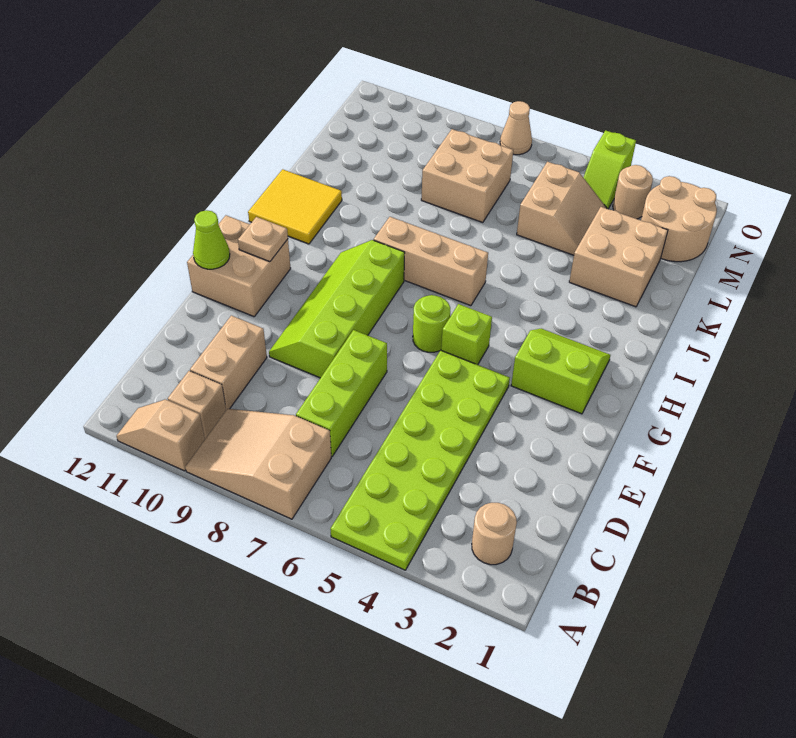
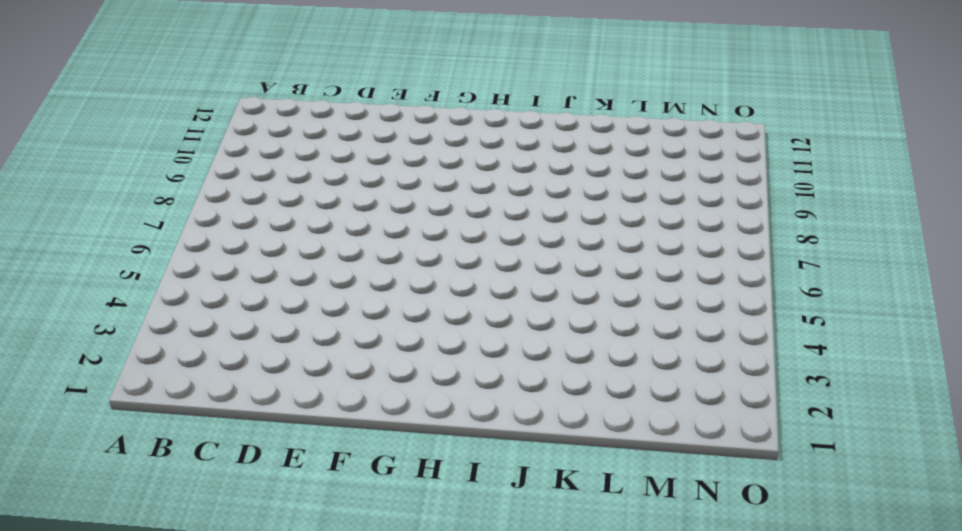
none -> lime 2x6 plate [330,350,510,570]
none -> tan 2x3 slope [185,409,331,519]
none -> tan 1x2 slope [116,399,205,471]

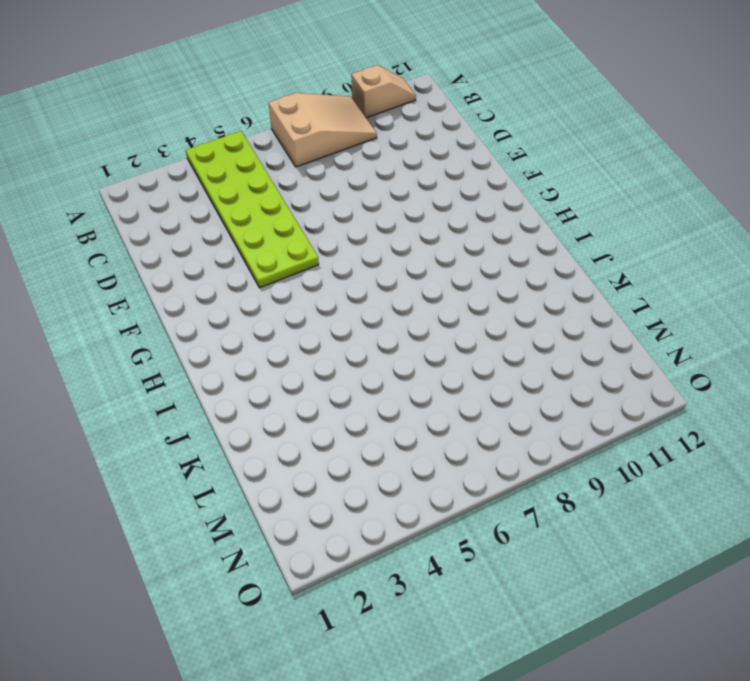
none -> tan 1x1 round brick [472,503,517,565]
none -> tan 1x1 brick [168,371,226,439]
none -> lime 1x3 brick [296,330,387,456]

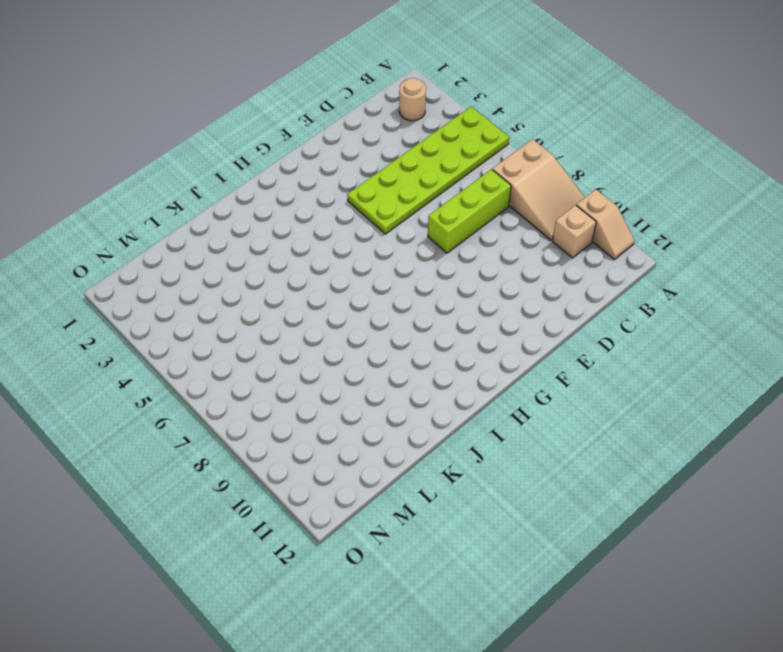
none -> tan 1x2 brick [190,316,267,410]
none -> lime 2x4 slope [269,240,405,378]
none -> tan 2x2 brick [187,215,291,317]

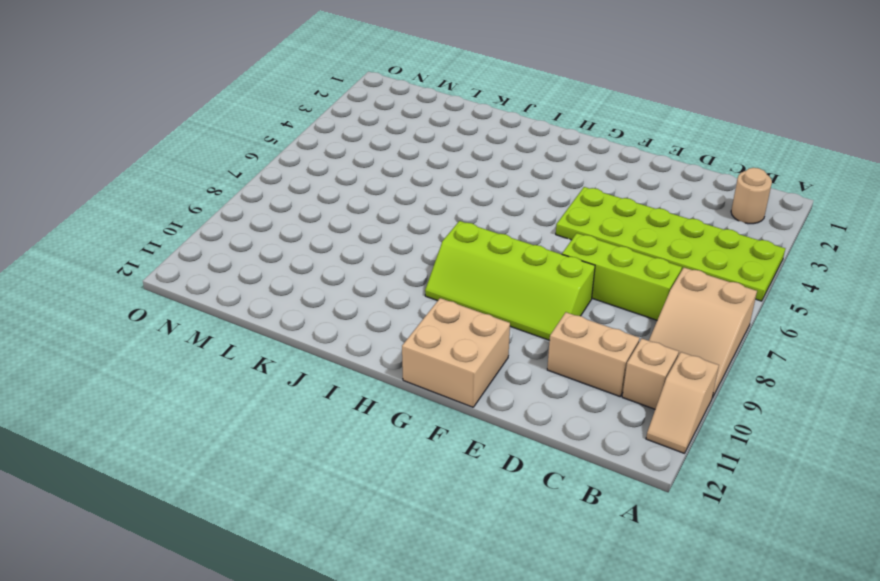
none -> lime 2x2 slope [511,329,611,414]
none -> lime 1x1 brick [441,304,492,365]
none -> lime 1x1 round brick [413,295,450,352]

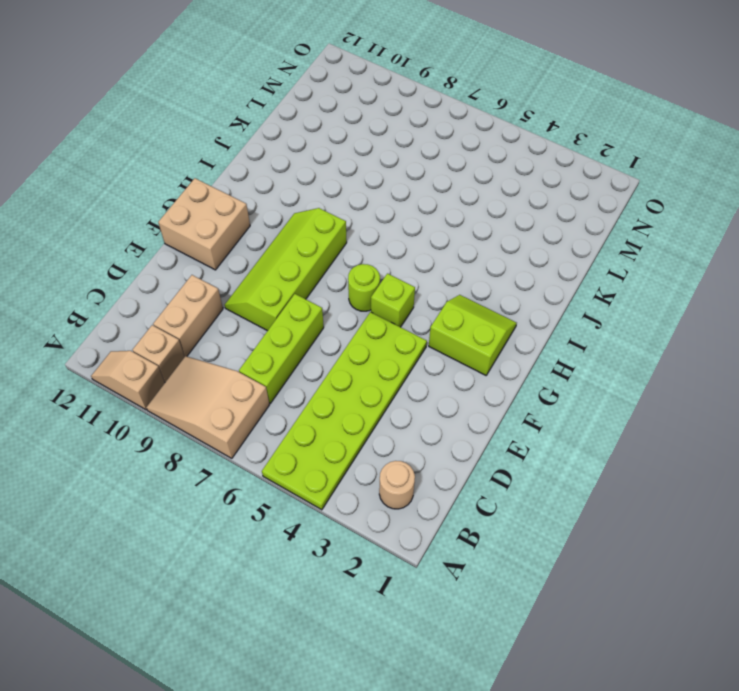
none -> tan 1x3 brick [374,217,488,306]
none -> yellow 2x2 tile [248,169,342,244]
none -> tan 2x2 brick [569,207,668,307]

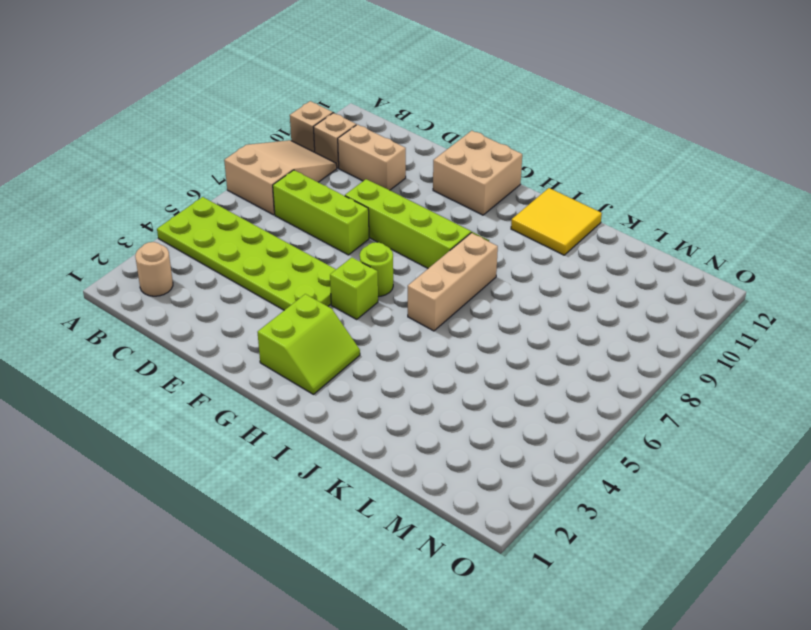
none -> tan 2x2 brick [569,207,668,307]
none -> tan 2x2 slope [517,162,607,255]
none -> tan 2x2 brick [421,129,513,223]

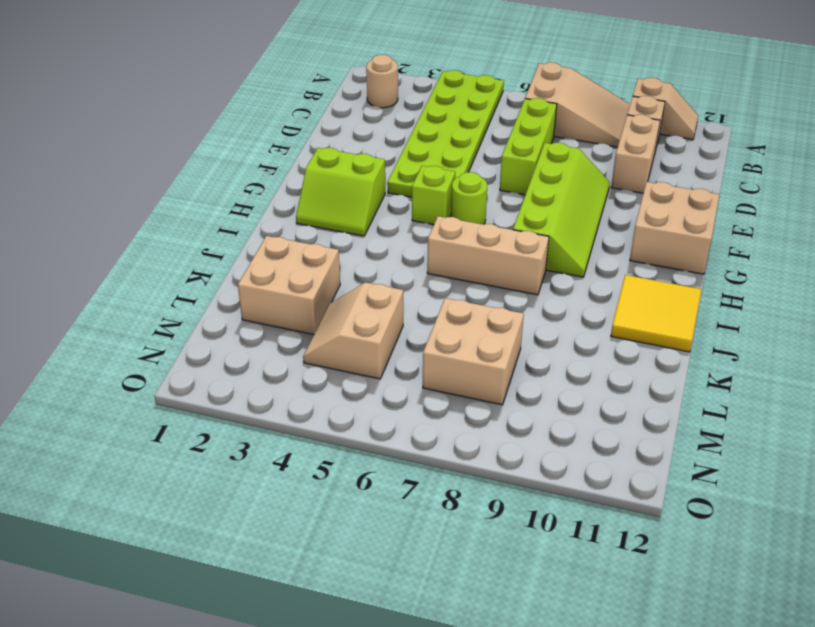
none -> tan 2x2 round brick [641,176,717,262]
none -> tan 1x1 round brick [613,165,653,219]
none -> lime 1x2 slope [583,130,636,209]

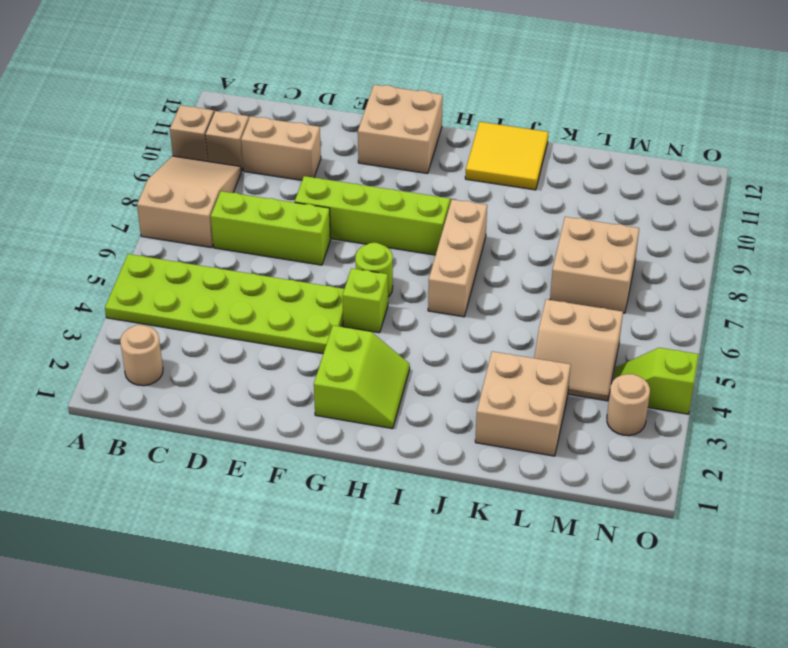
none -> tan 2x2 round brick [641,176,717,262]
none -> tan 1x1 cone [500,101,532,155]
none -> lime 1x1 cone [193,210,230,269]

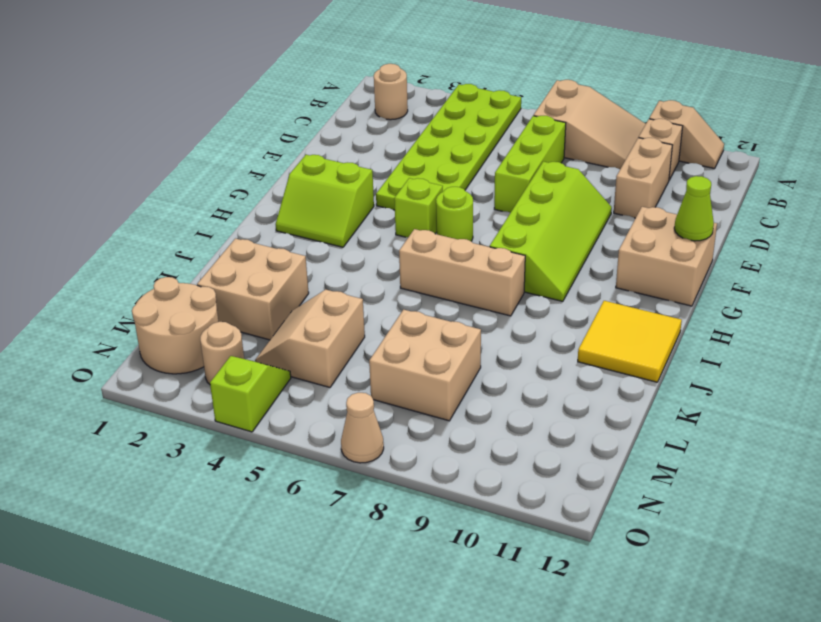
none -> tan 1x1 plate [238,217,288,262]

